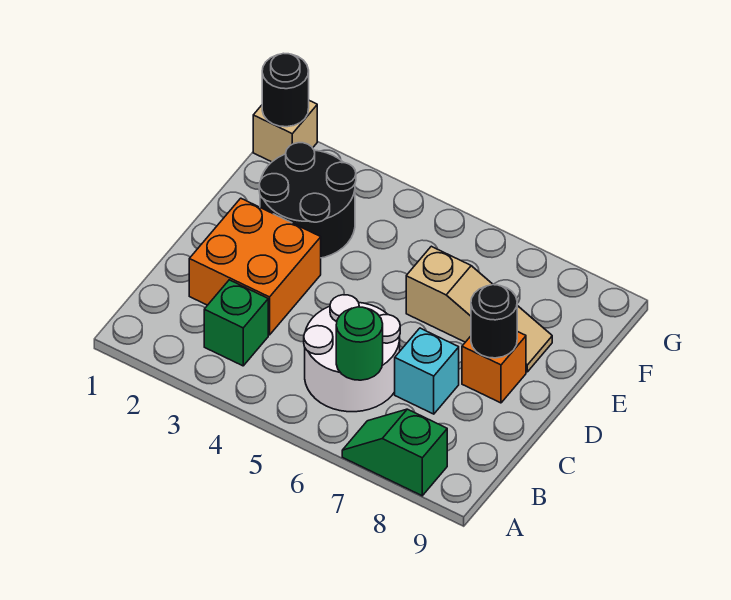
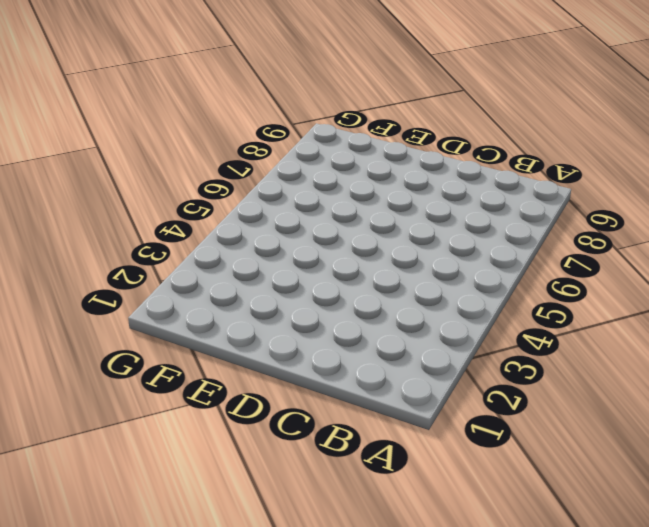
none -> green 1x2 slope [342,409,447,496]
none -> green 1x1 brick [204,280,268,366]
none -> white 2x2 round brick [304,295,400,412]

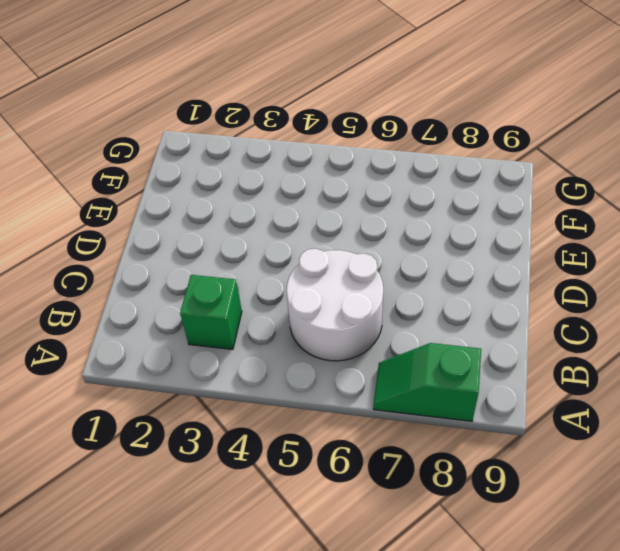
none -> orange 2x2 brick [189,198,321,335]
none -> cyan 1x1 brick [395,328,459,414]
none -> orange 1x1 brick [462,331,526,403]

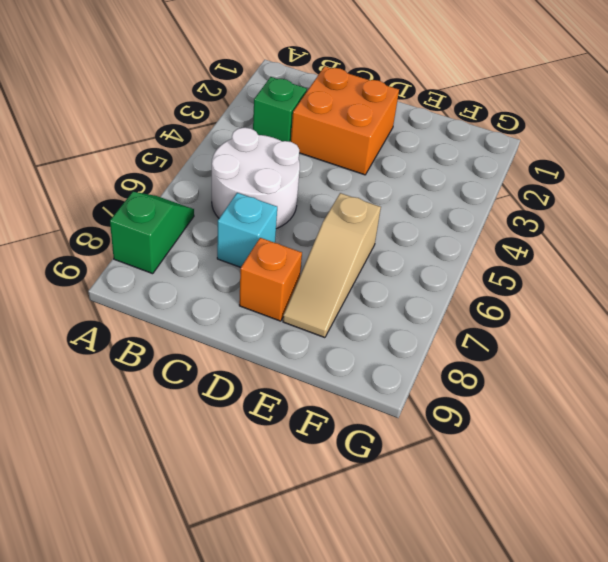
none -> black 2x2 round brick [259,143,356,258]
none -> tan 1x1 brick [253,101,317,162]
none -> green 1x1 round brick [336,307,383,380]

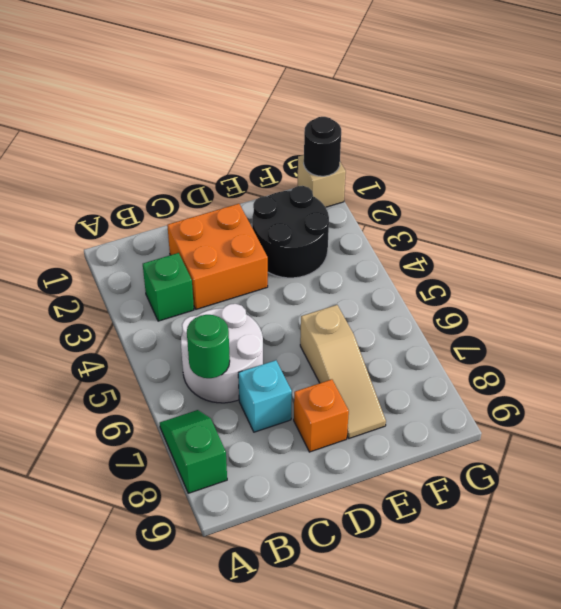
none -> black 1x1 round brick [471,285,517,358]

